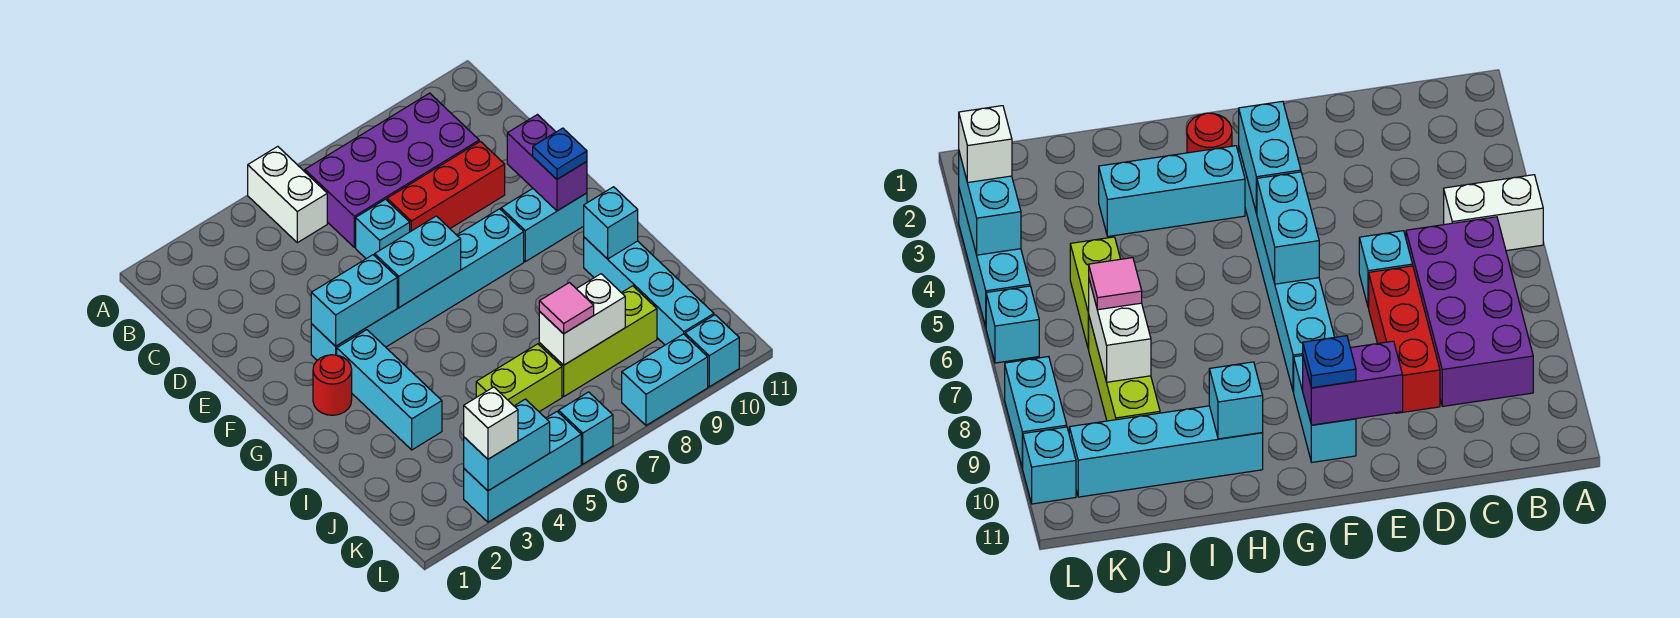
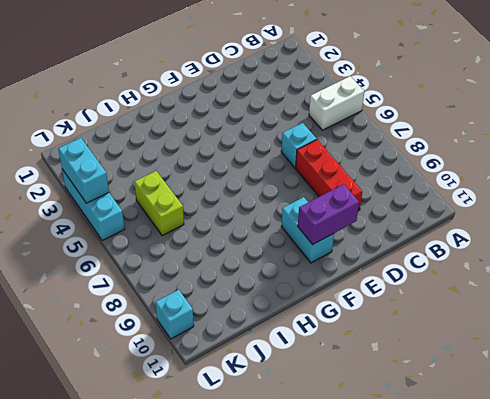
none -> purple 2x4 brick [305,93,479,247]
none -> cyan 1x6 brick [311,209,524,360]
none -> red 1x1 round brick [313,355,352,415]

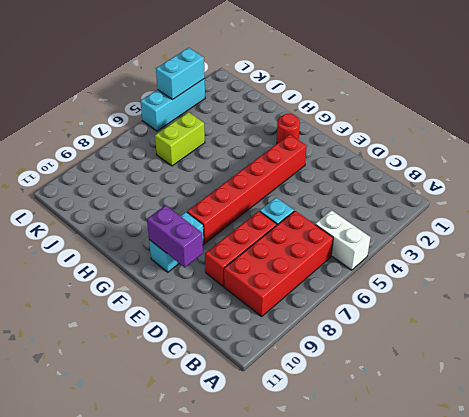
red 2x4 brick [224,211,333,317] -> purple 2x4 brick [305,93,479,247]
red 1x6 brick [187,134,307,243] -> cyan 1x6 brick [311,209,524,360]
none -> cyan 1x3 brick [337,330,442,450]
none -> cyan 1x4 brick [584,237,714,345]
none -> lime 1x3 brick [539,286,657,397]

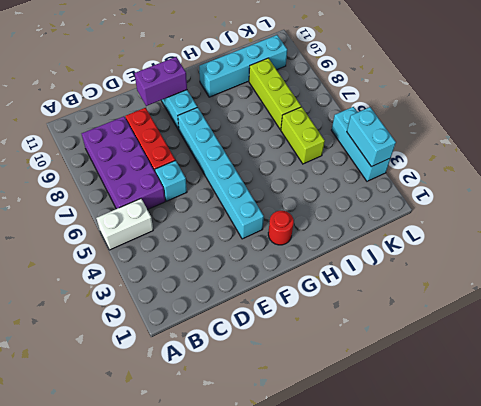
none -> cyan 1x3 brick [337,330,442,450]
none -> cyan 1x1 brick [559,392,613,464]
none -> cyan 1x2 brick [622,334,708,425]

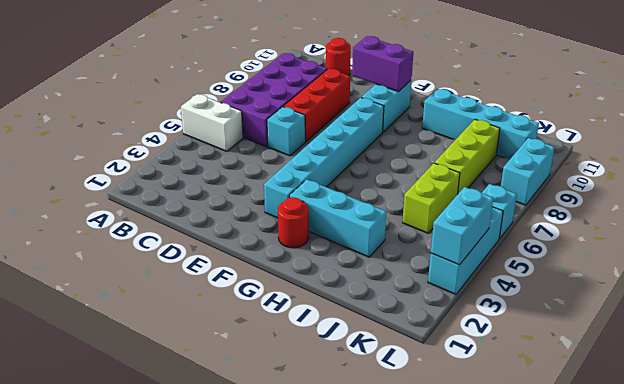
red 1x1 round brick [326,38,351,76] -> none
none -> cyan 1x1 brick [685,315,739,387]
none -> cyan 1x2 brick [311,255,397,346]
none -> cyan 1x2 brick [375,216,461,307]

